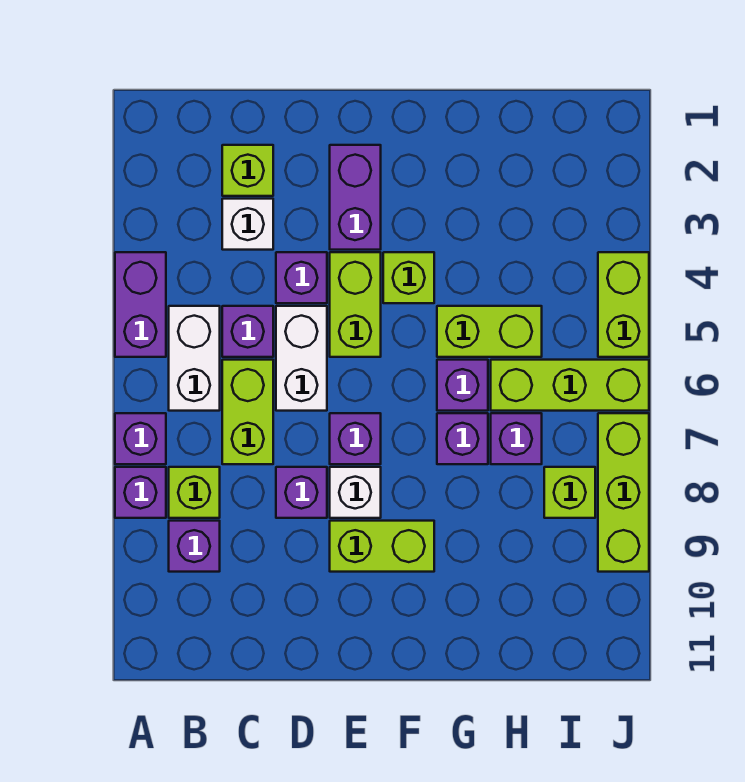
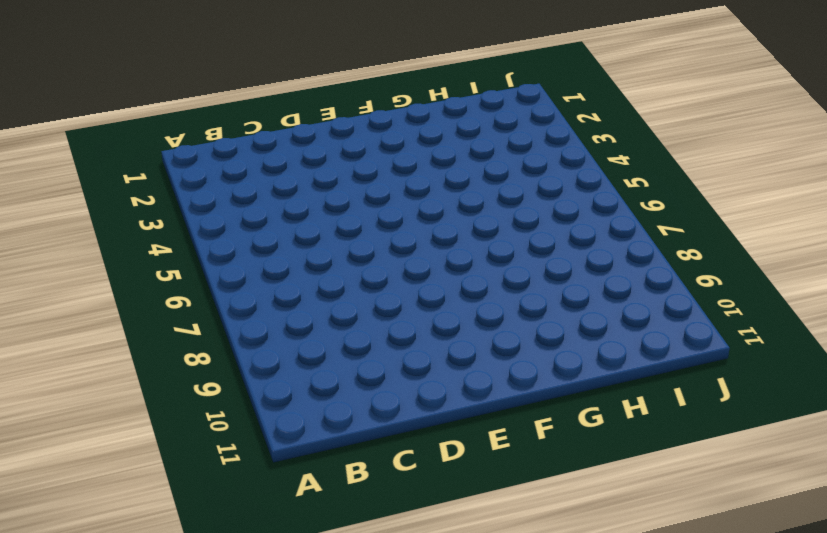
none -> purple 1x2 brick [115,252,166,357]
none -> purple 1x1 brick [115,413,166,464]
none -> purple 1x1 brick [115,467,166,518]

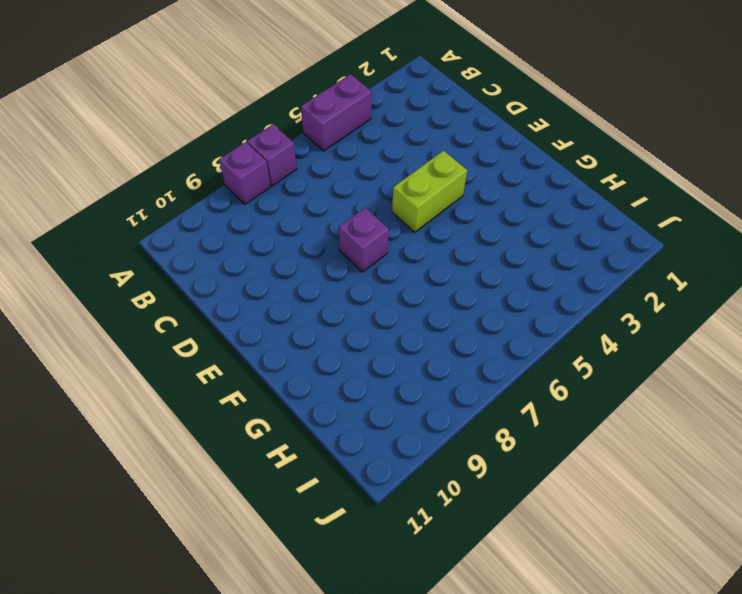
none -> white 1x2 brick [169,306,220,411]
none -> lime 1x1 brick [169,467,220,518]
none -> purple 1x1 brick [169,521,220,572]

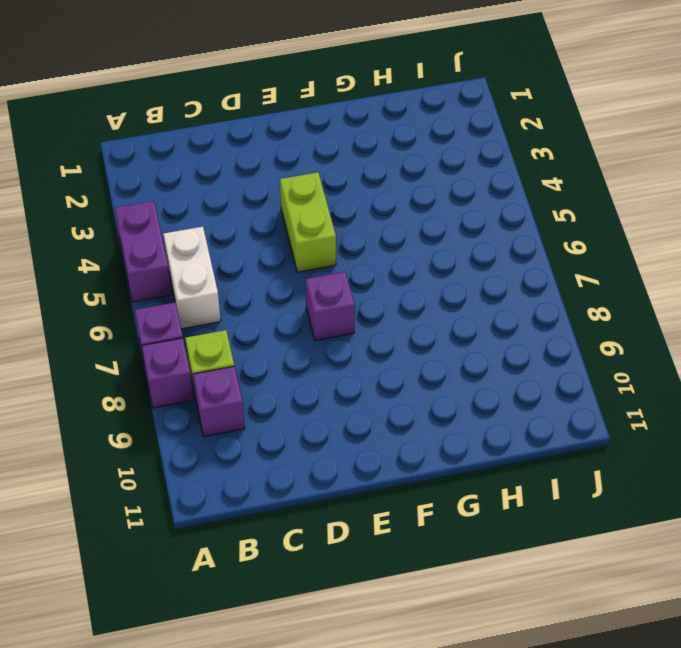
none -> lime 1x1 brick [222,145,273,196]
none -> white 1x1 brick [222,199,273,250]
none -> purple 1x1 brick [222,306,273,357]

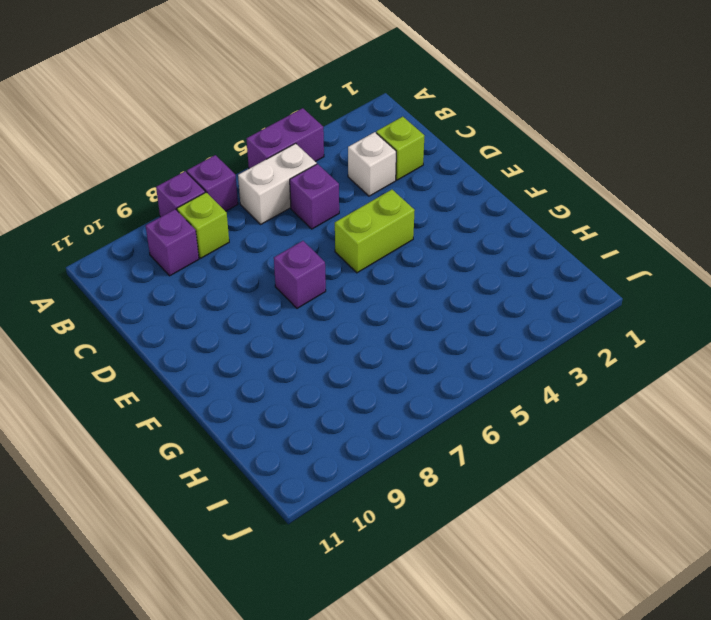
none -> lime 1x2 brick [222,360,273,464]
none -> purple 1x1 brick [276,252,327,303]
none -> white 1x2 brick [276,306,327,411]

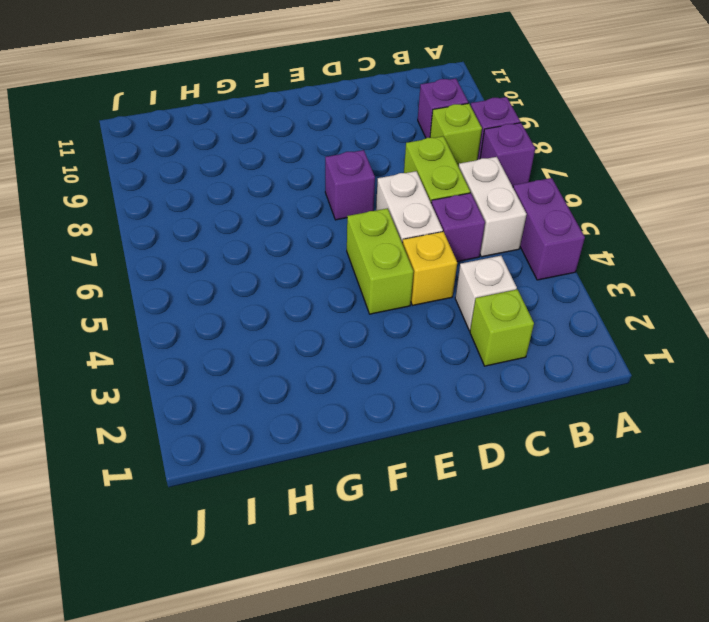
yellow 1x1 brick [402,232,457,305] -> purple 1x1 brick [276,252,327,303]
none -> purple 1x1 brick [276,467,327,518]
none -> purple 1x2 brick [330,145,381,250]
none -> white 1x1 brick [330,467,381,518]

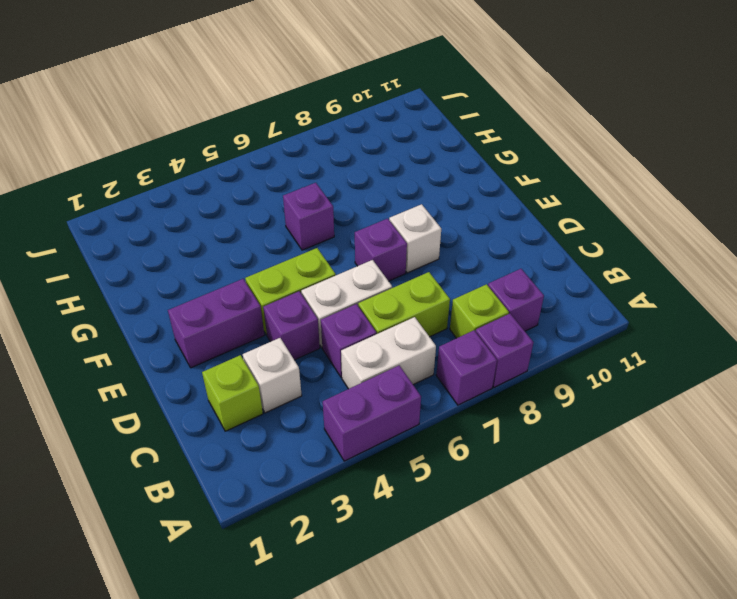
none -> purple 1x1 brick [276,467,327,518]
none -> lime 1x2 brick [330,521,434,572]
none -> lime 1x1 brick [383,252,434,303]

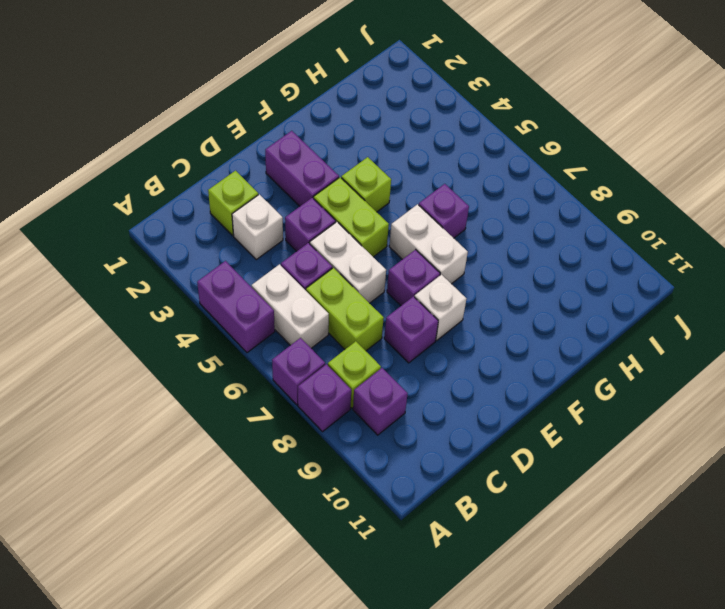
white 1x2 brick [389,204,468,284] -> none
none -> lime 1x2 brick [330,521,434,572]
none -> lime 1x2 brick [437,306,542,357]
none -> purple 1x1 brick [437,413,488,464]

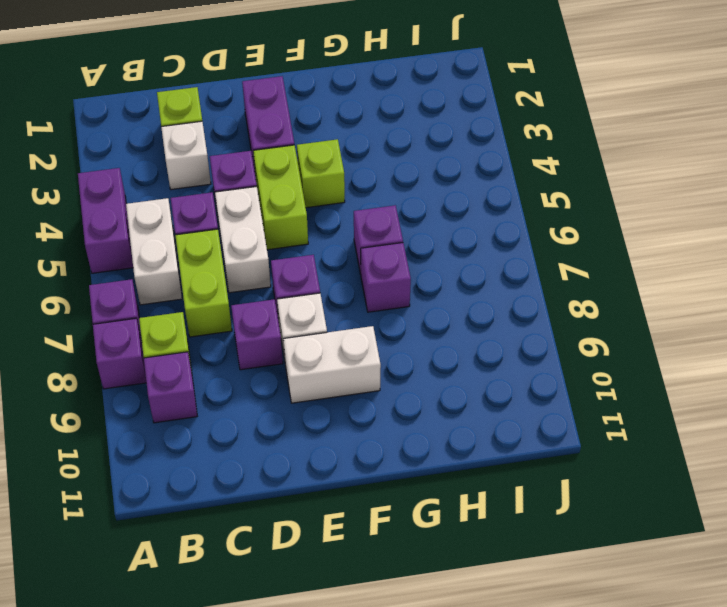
white 1x2 brick [283,326,381,403] -> lime 1x2 brick [330,521,434,572]
none -> lime 1x2 brick [437,306,542,357]
none -> lime 1x3 brick [491,360,649,411]
none -> purple 1x1 brick [491,413,542,464]

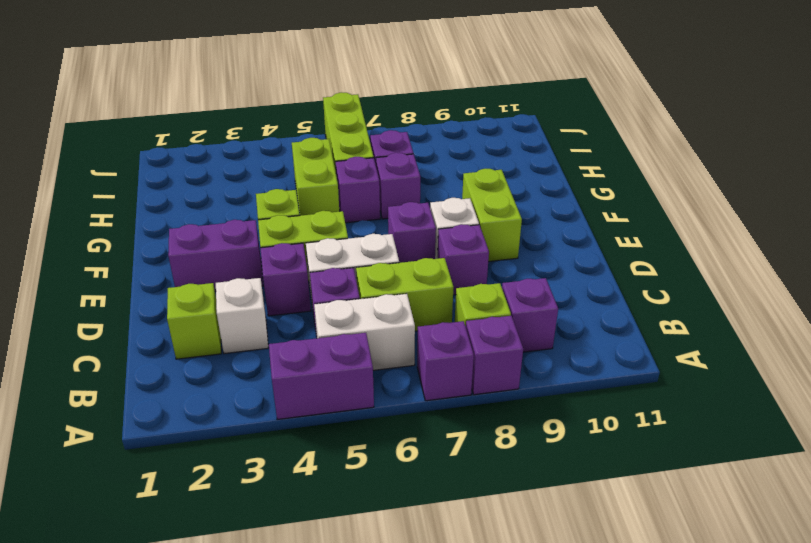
none -> lime 1x1 brick [544,467,595,518]
none -> lime 1x2 brick [598,252,649,357]
none -> lime 1x3 brick [598,413,649,572]

